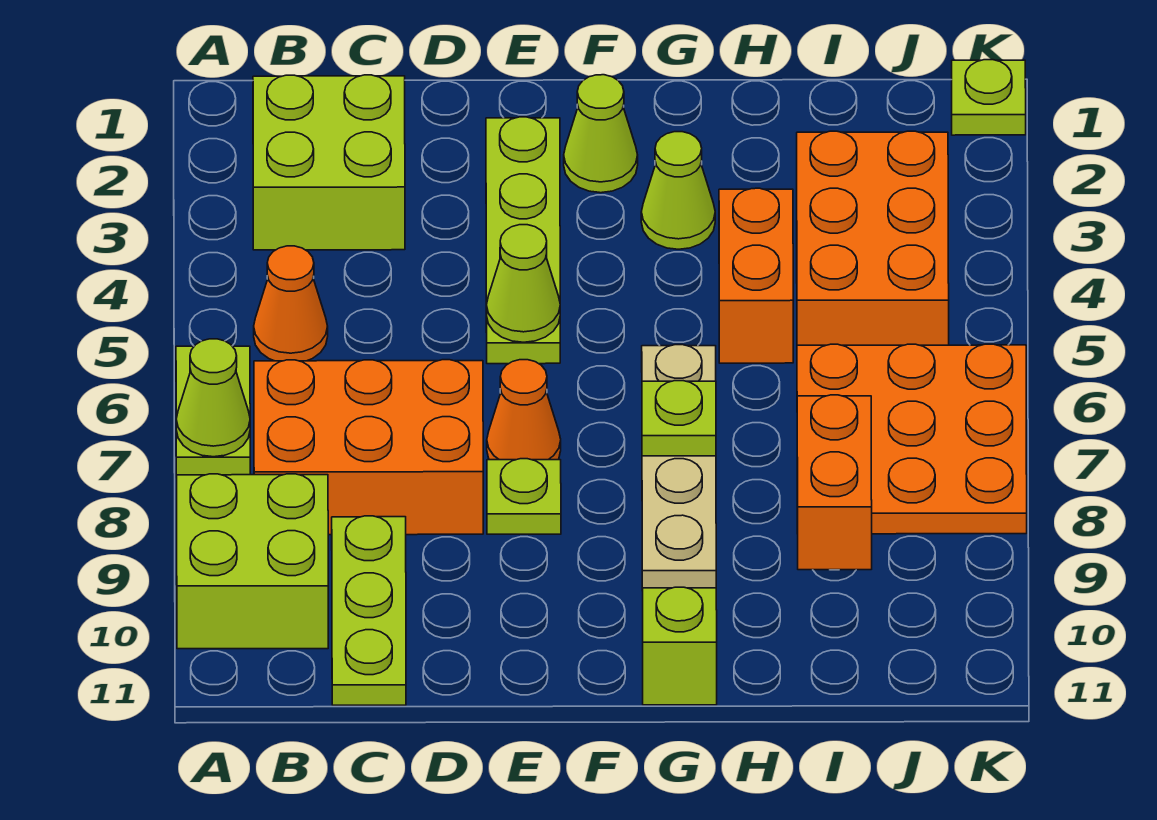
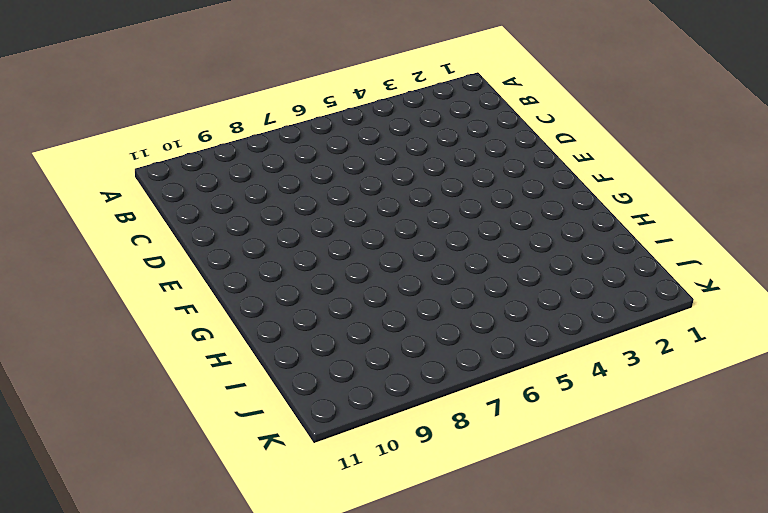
none -> lime 1x2 plate [176,346,250,478]
none -> lime 2x2 brick [177,474,328,649]
none -> lime 2x2 brick [253,75,405,250]

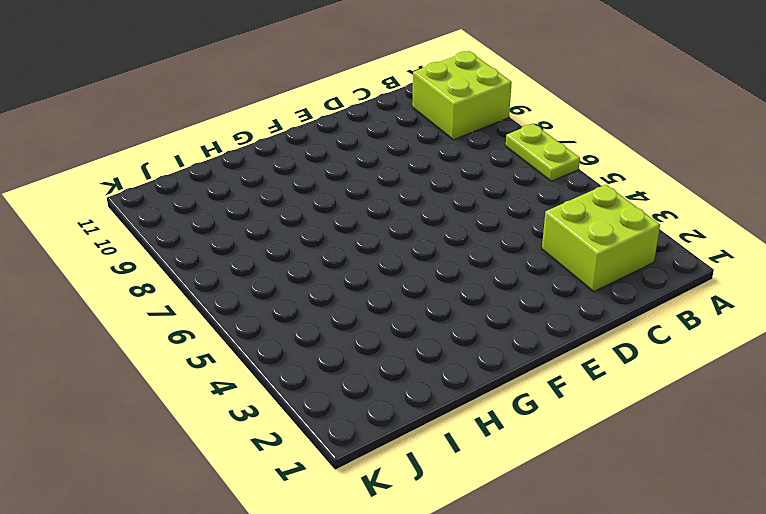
none -> orange 1x1 cone [254,246,328,361]
none -> orange 2x3 brick [254,360,483,535]
none -> lime 1x3 plate [332,516,406,705]

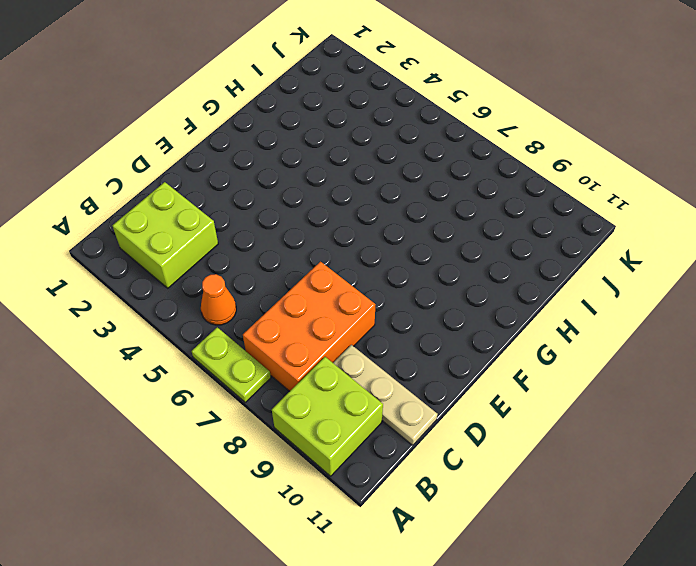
tan 1x3 plate [333,345,438,445] -> lime 1x3 plate [332,516,406,705]
none -> lime 1x4 plate [486,117,560,364]
none -> orange 1x1 cone [487,360,561,460]
none -> lime 1x1 plate [487,459,561,534]

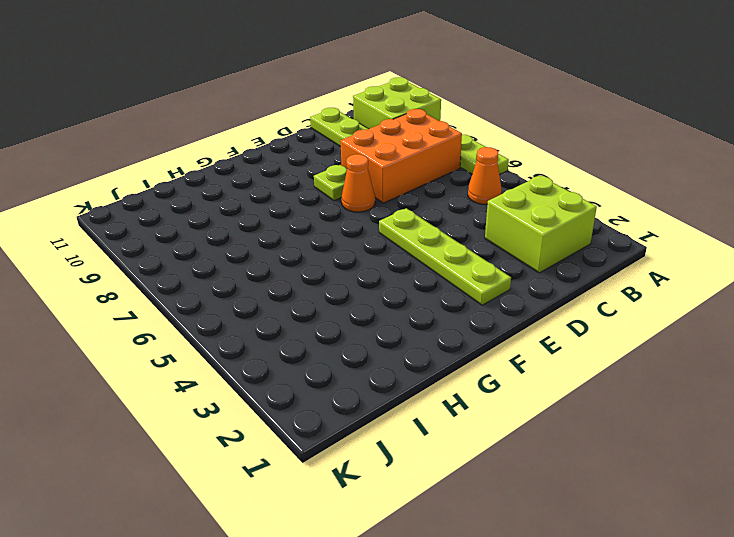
none -> lime 1x1 cone [564,75,638,193]
none -> lime 1x1 cone [641,132,715,249]
none -> tan 1x4 plate [642,345,716,591]

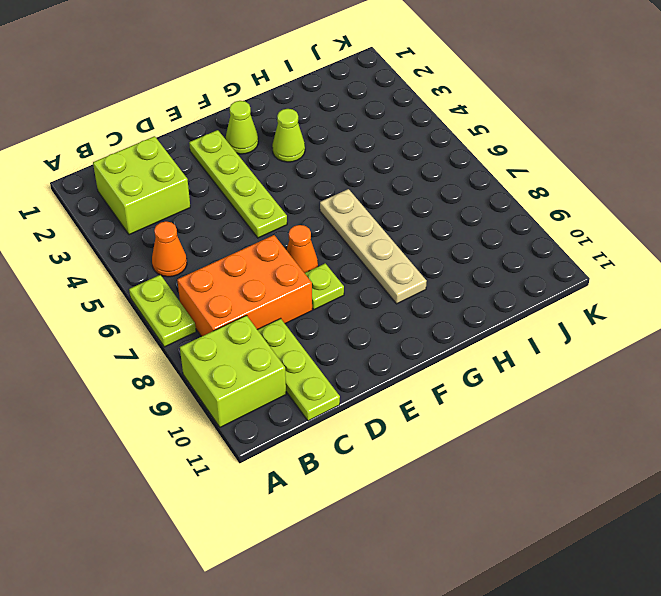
none -> lime 1x1 brick [643,587,717,705]
none -> orange 1x2 brick [719,188,793,363]
none -> orange 2x3 brick [797,131,949,345]

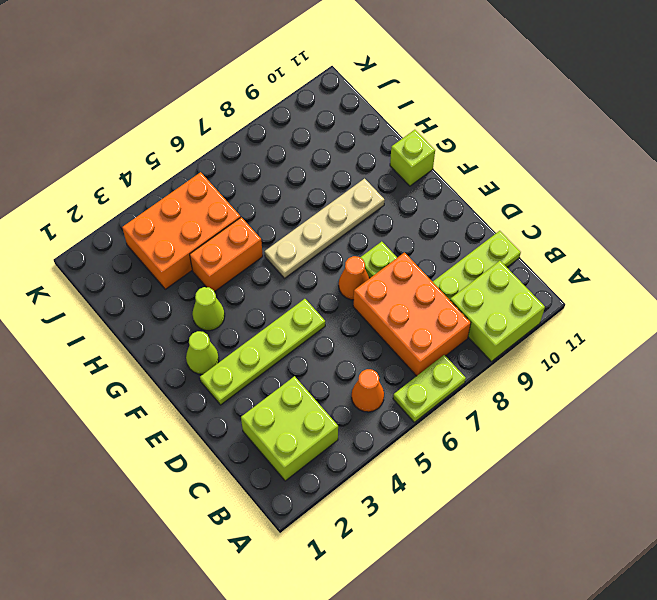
none -> orange 3x3 plate [797,344,1027,534]
none -> lime 1x1 plate [952,60,1026,135]
none -> lime 1x1 cone [176,339,250,457]

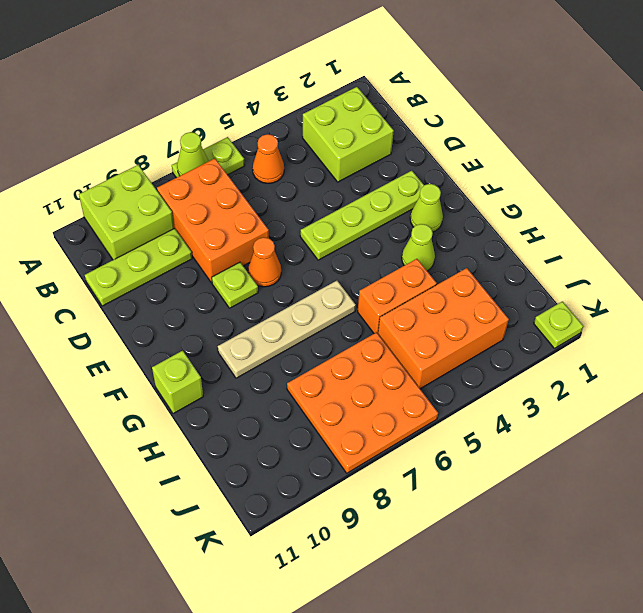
none -> lime 1x1 cone [487,225,560,342]
none -> lime 1x1 plate [642,381,716,456]
none -> orange 1x2 brick [797,395,872,570]

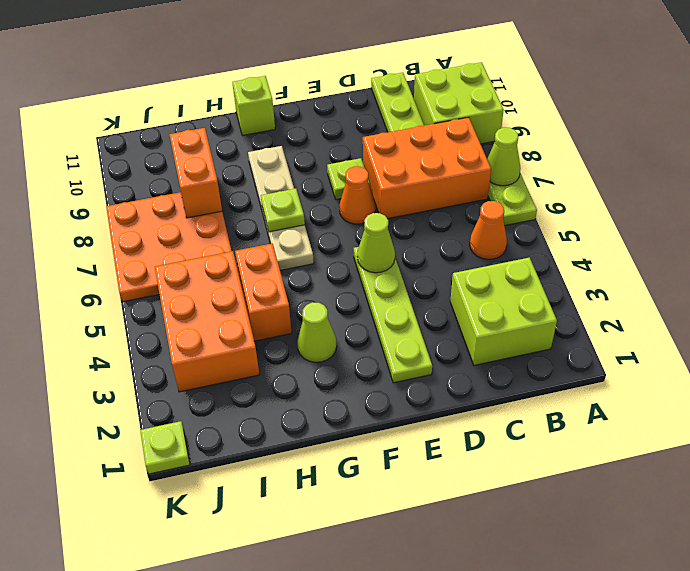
none -> lime 1x1 cone [564,75,638,193]

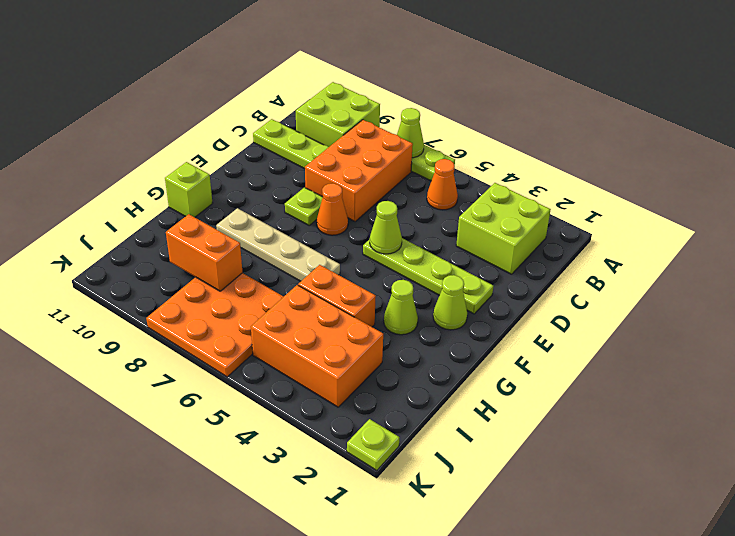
none -> lime 1x1 plate [642,381,716,456]

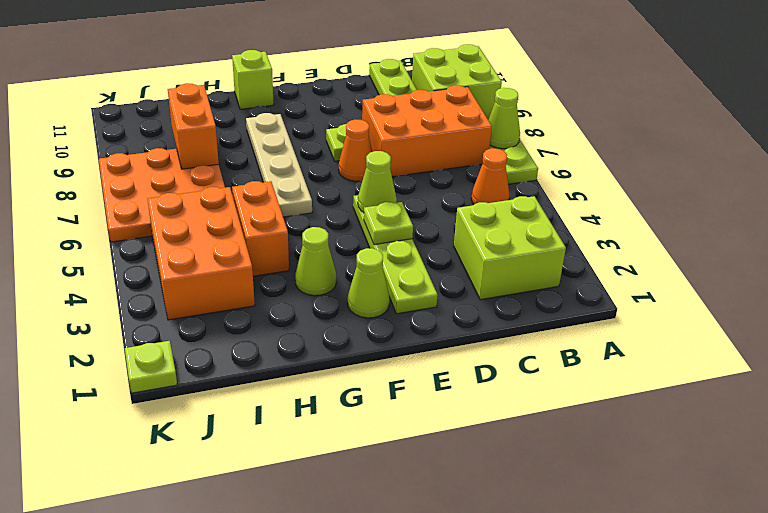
lime 1x1 plate [364,202,413,245] -> lime 1x1 plate moved to [642,381,716,456]

